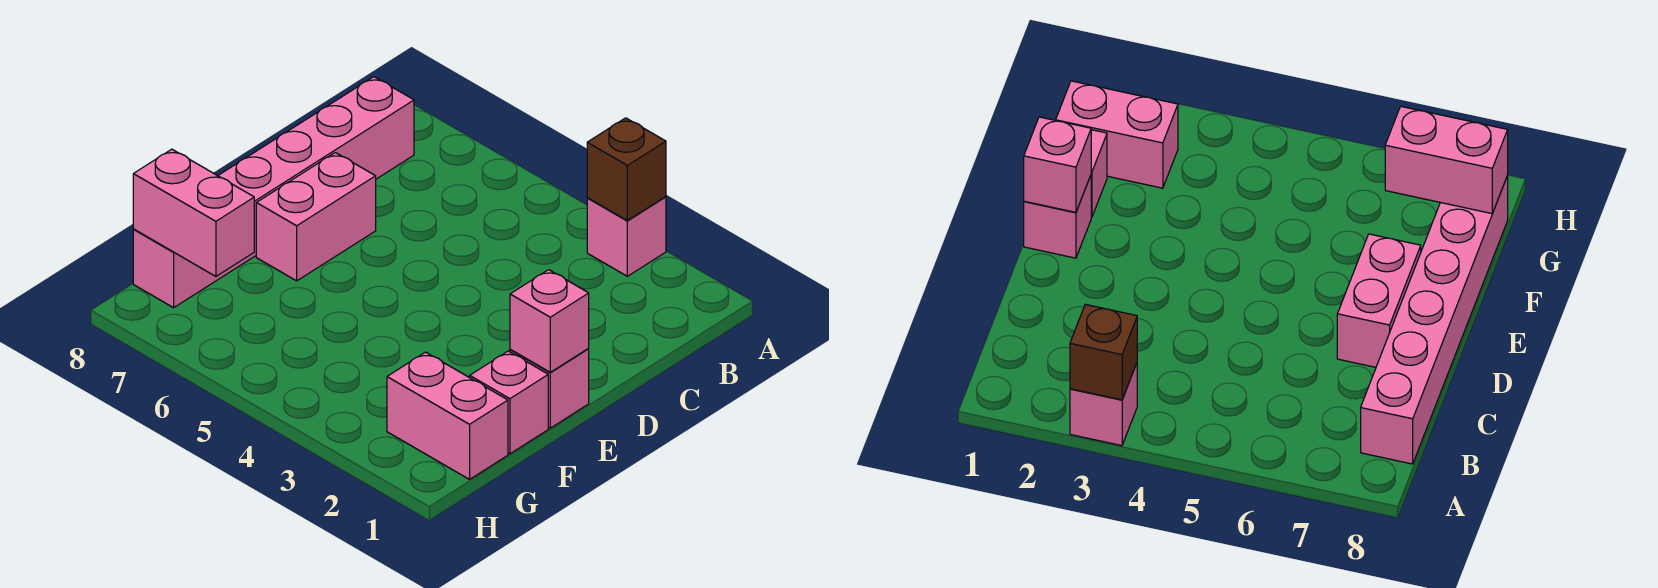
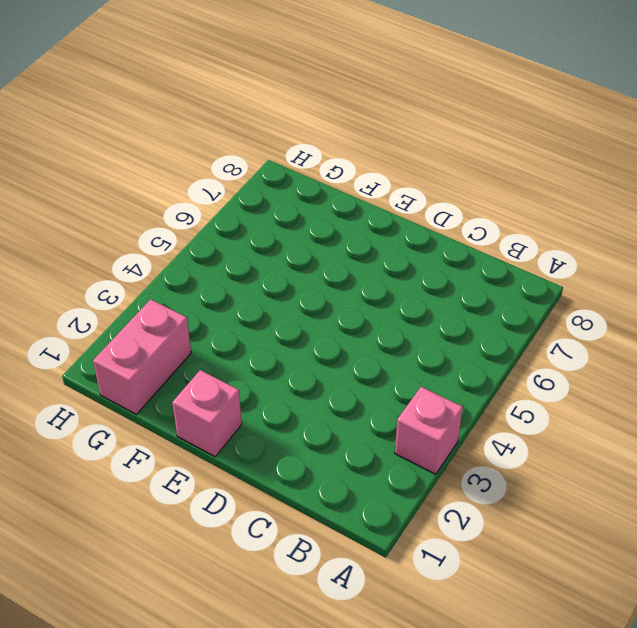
none -> pink 1x6 brick [133,77,414,308]
none -> pink 1x2 brick [256,153,376,281]

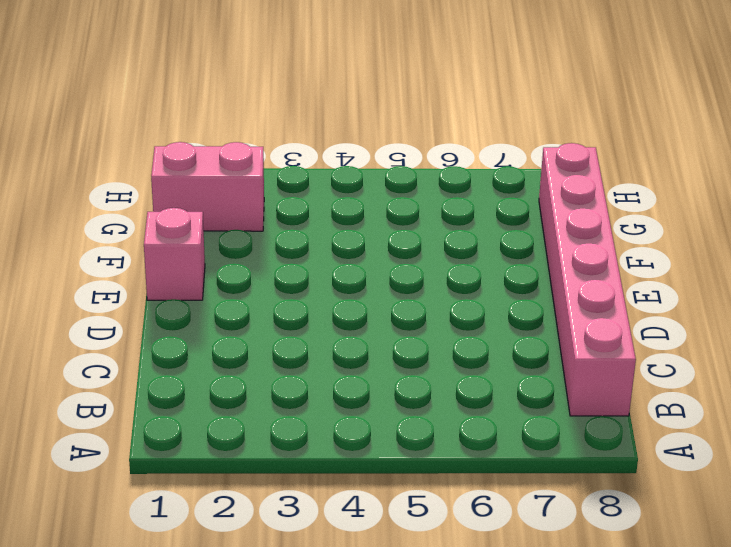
none -> pink 1x1 brick [587,197,666,276]
none -> pink 1x2 brick [256,153,376,281]

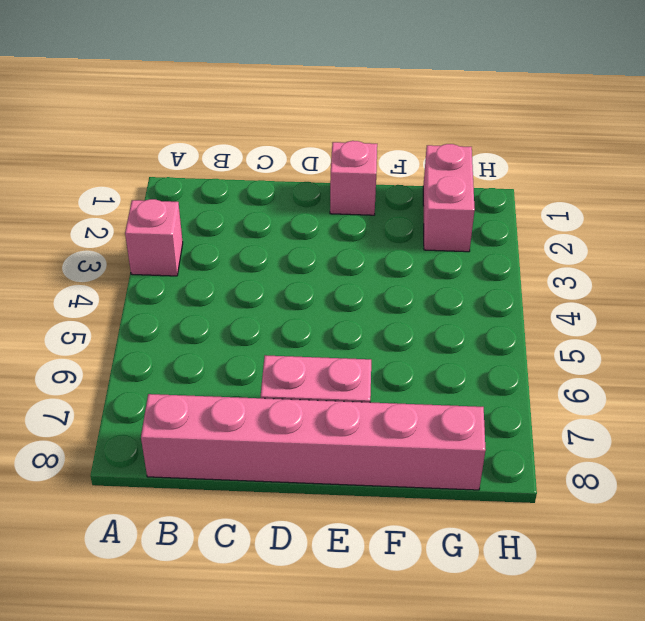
none -> pink 1x1 brick [470,351,548,454]
none -> brown 1x1 brick [587,118,666,221]

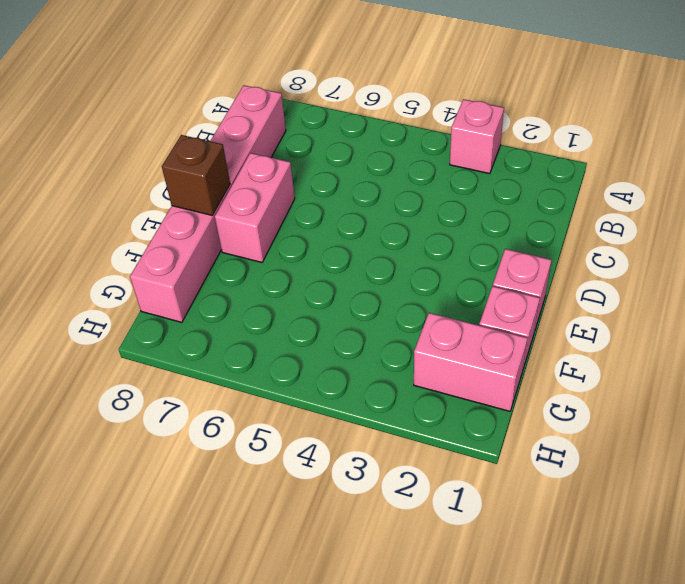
brown 1x1 brick [162,135,230,215] -> brown 1x1 brick moved to [587,118,666,221]
none -> pink 1x1 brick [510,270,589,372]
none -> pink 1x2 brick [133,149,254,276]

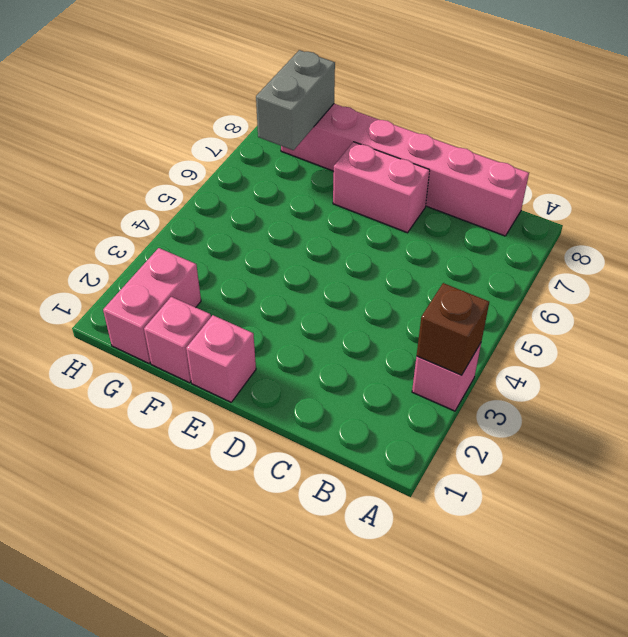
grey 1x2 brick [256,50,335,150] -> pink 1x2 brick [133,149,254,276]
none -> pink 1x1 brick [510,270,589,372]

